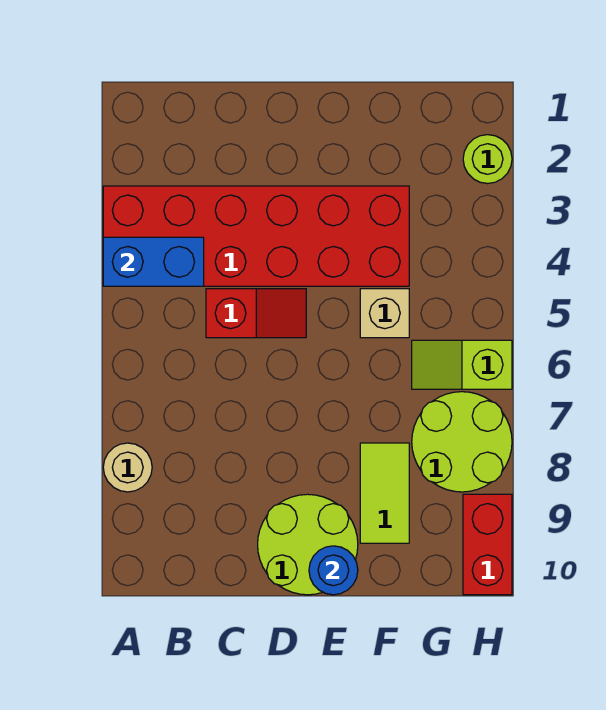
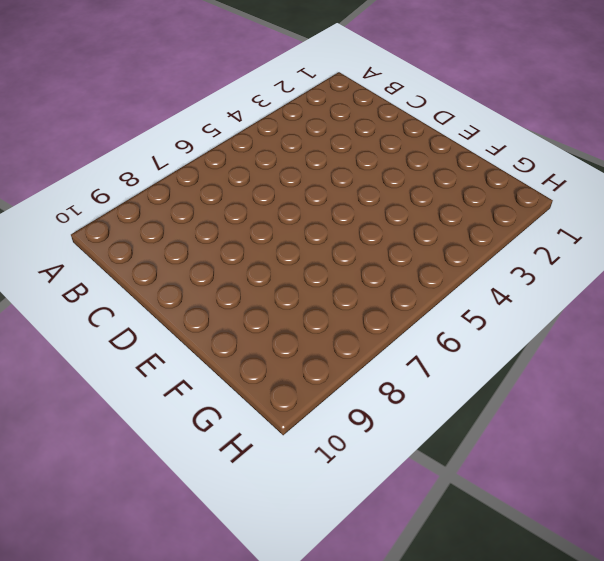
none -> red 2x6 brick [103,186,409,286]
none -> tan 1x1 round brick [103,443,152,492]
none -> red 1x2 slope [206,289,306,338]

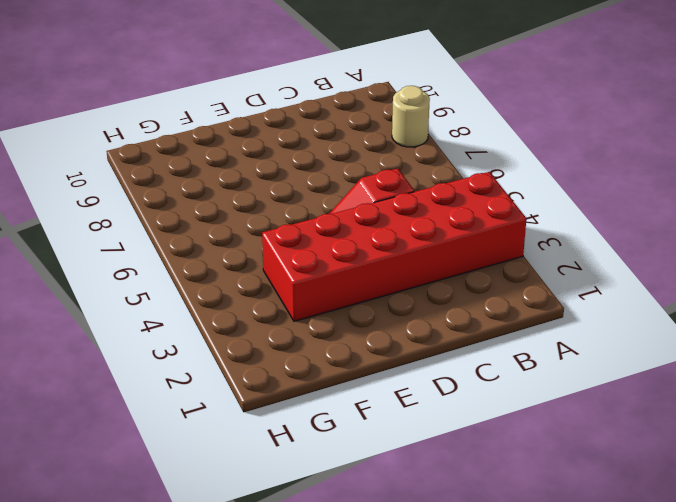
none -> lime 2x2 round brick [258,494,358,595]
none -> tan 1x1 brick [360,289,409,338]
none -> lime 1x2 tile [360,443,409,543]

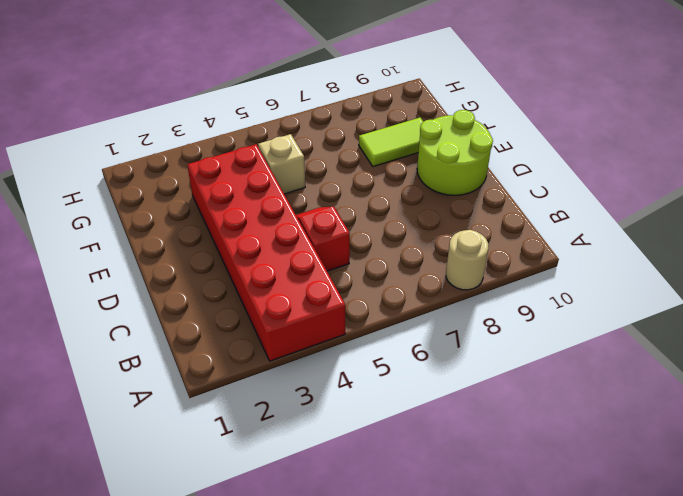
none -> lime 1x2 slope [412,340,512,389]
none -> lime 2x2 round brick [412,392,512,492]
none -> lime 1x1 round brick [463,135,512,184]

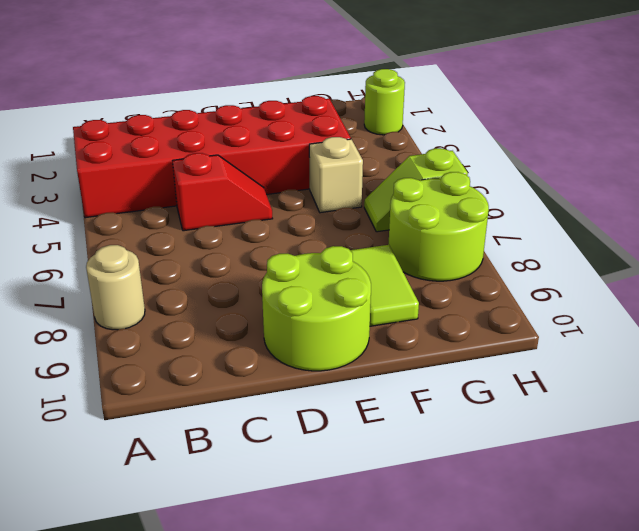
none -> red 1x2 brick [463,494,512,595]
none -> blue 1x2 brick [103,237,204,286]
none -> blue 1x1 round brick [309,546,358,595]

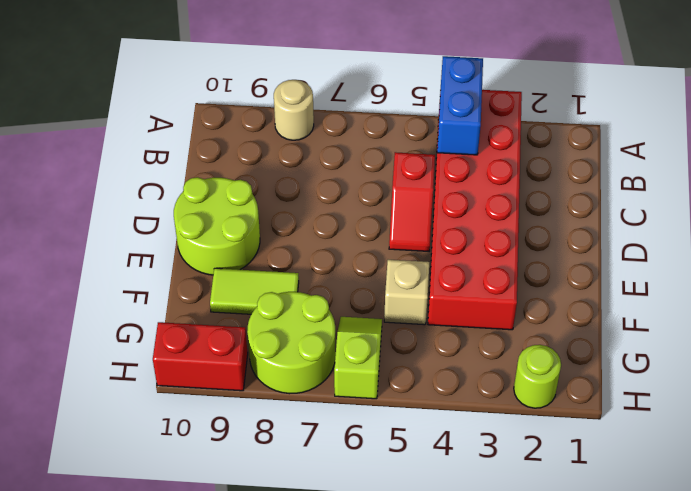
none -> blue 1x1 round brick [309,546,358,595]

